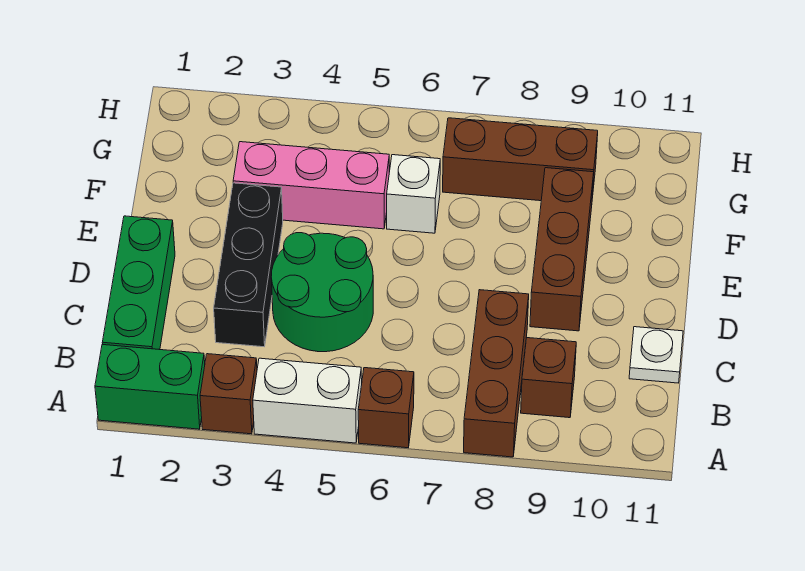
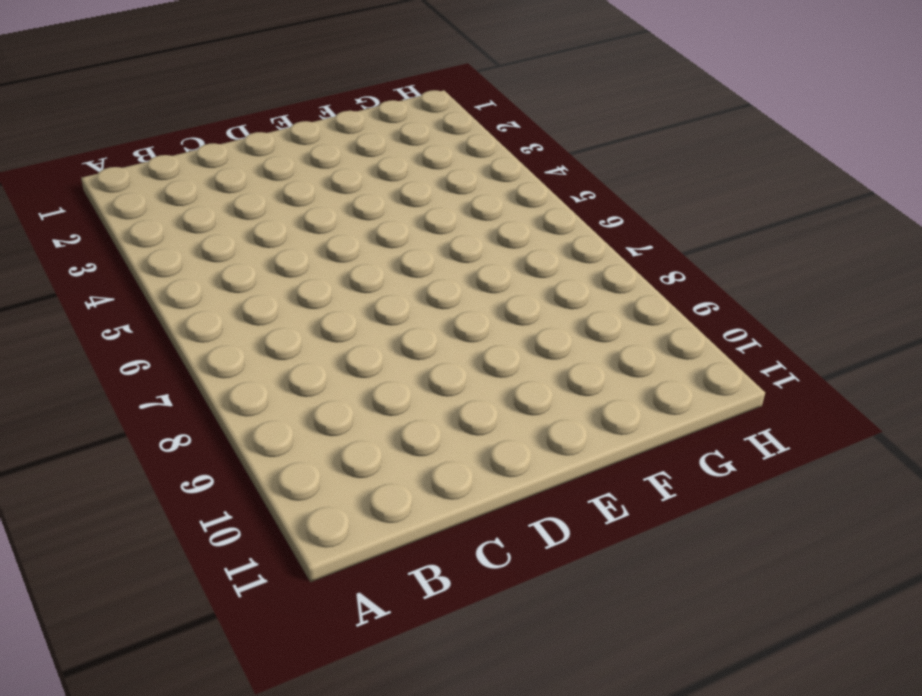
none -> green 1x2 brick [95,344,205,429]
none -> brown 1x1 brick [200,354,257,434]
none -> white 1x2 brick [253,358,362,443]

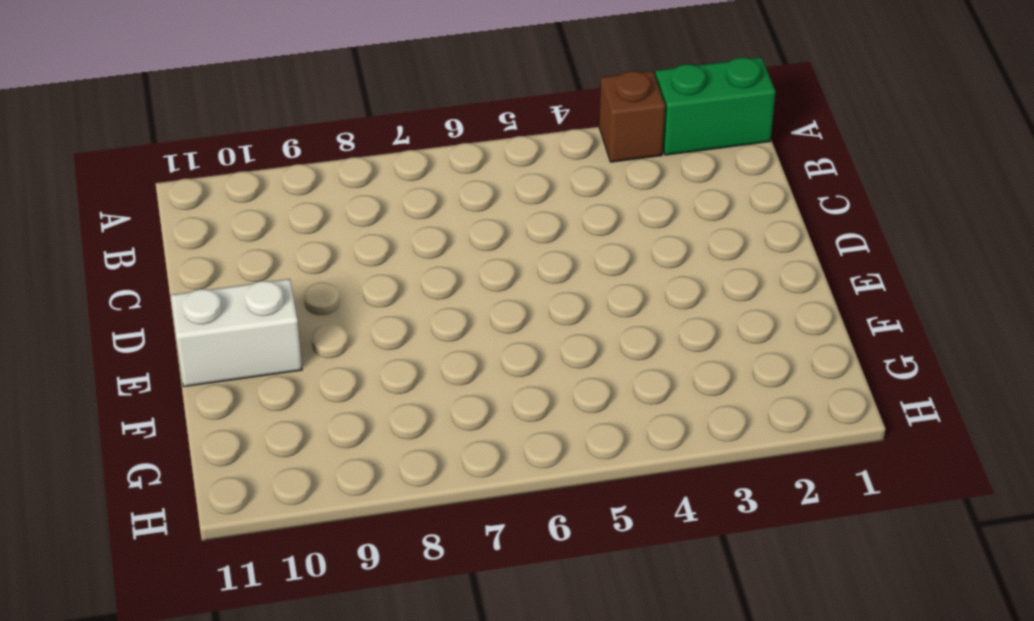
white 1x2 brick [171,279,302,387] -> white 1x2 brick moved to [253,358,362,443]
none -> brown 1x1 brick [358,368,414,448]
none -> brown 1x3 brick [464,290,529,457]
none -> green 1x3 brick [102,216,175,350]

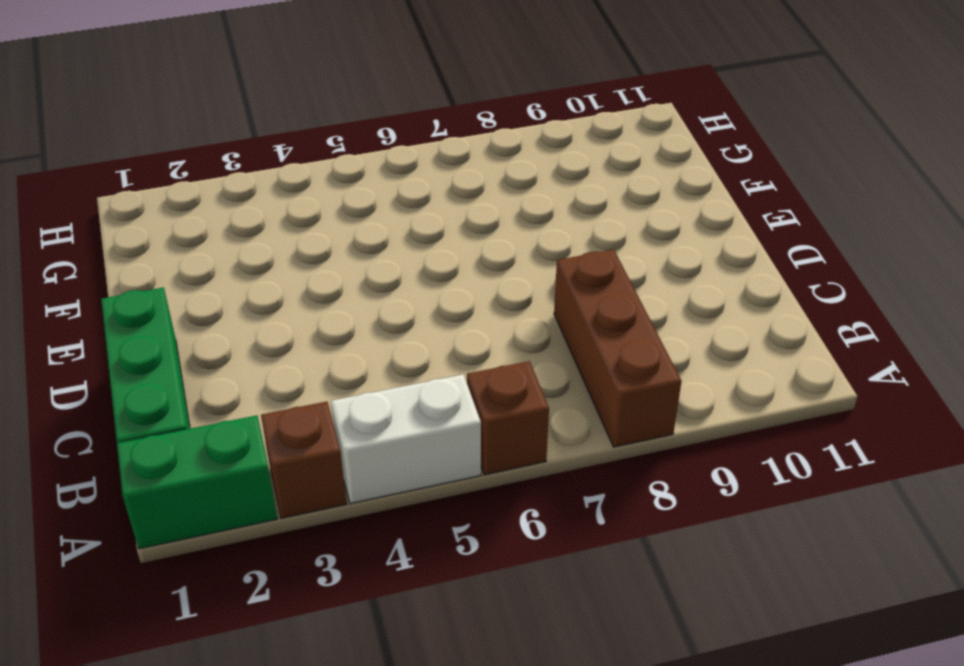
none -> brown 1x1 brick [521,338,576,418]
none -> black 1x3 brick [214,183,283,347]
none -> green 2x2 round brick [271,233,373,352]

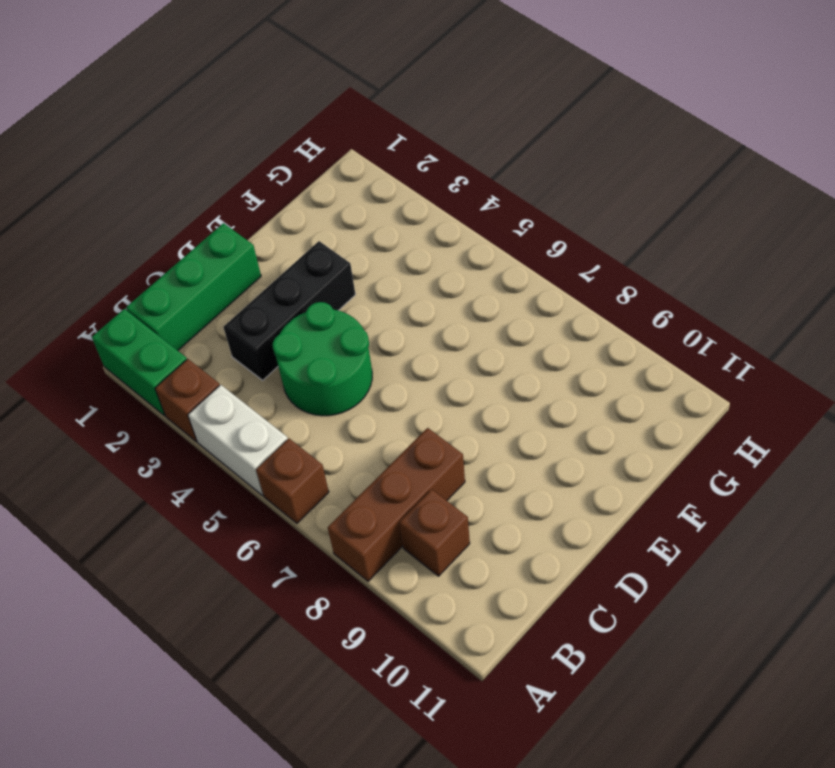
none -> white 1x1 plate [629,327,683,383]
none -> brown 1x3 brick [530,168,594,331]
none -> pink 1x3 brick [233,142,389,229]

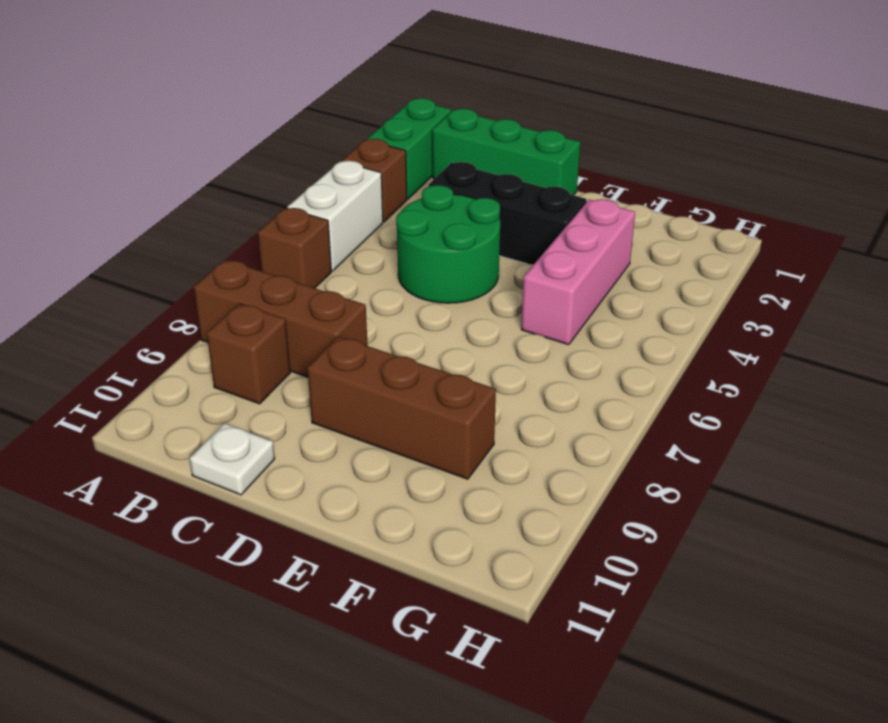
none -> white 1x1 brick [387,155,440,233]
none -> brown 1x3 brick [443,118,598,201]

